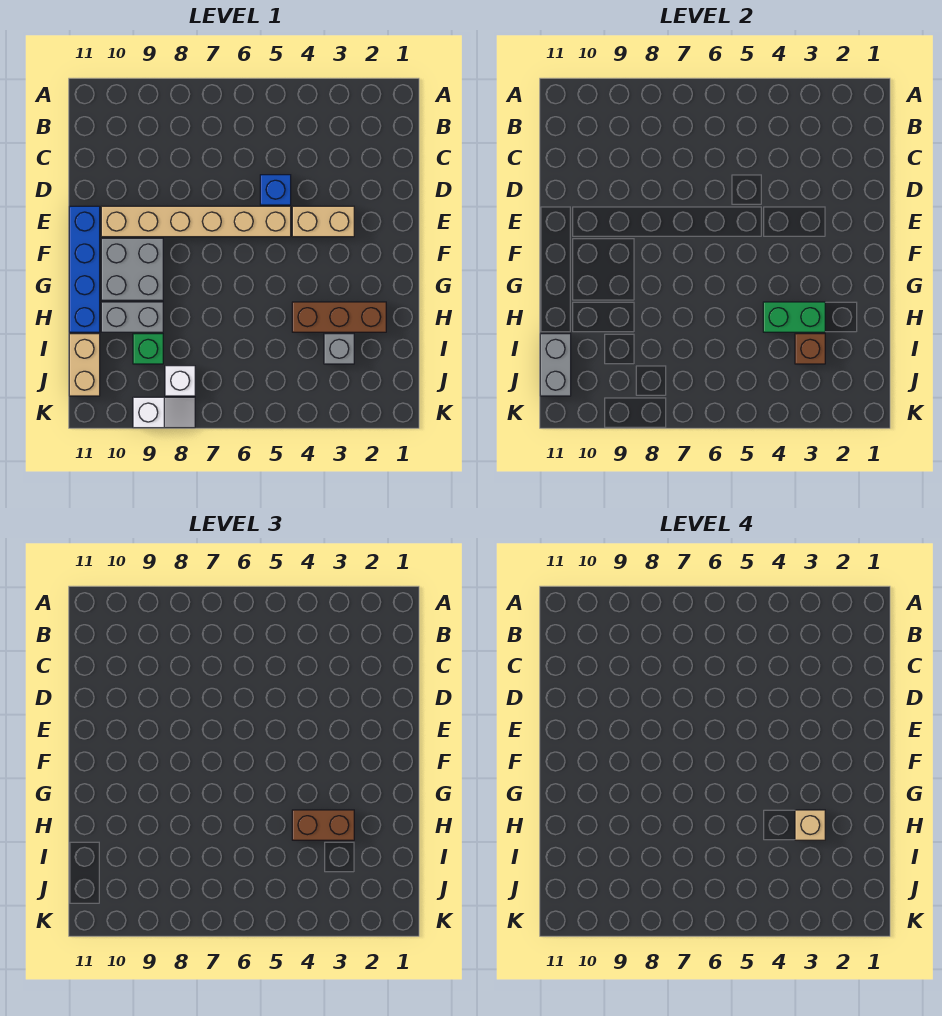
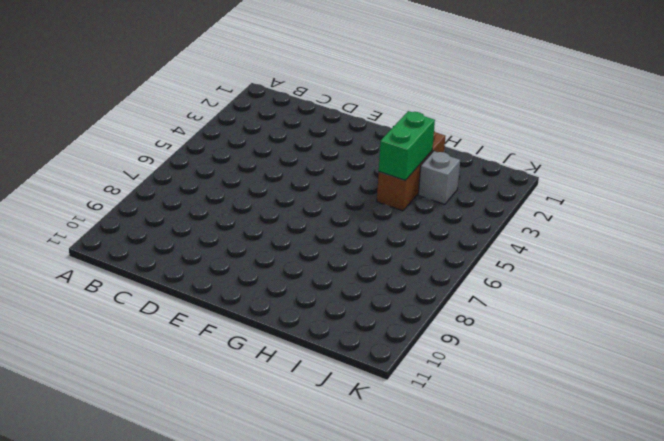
none -> blue 1x1 brick [260,175,291,205]
none -> tan 1x2 brick [292,206,354,237]
none -> tan 1x6 brick [101,206,291,237]

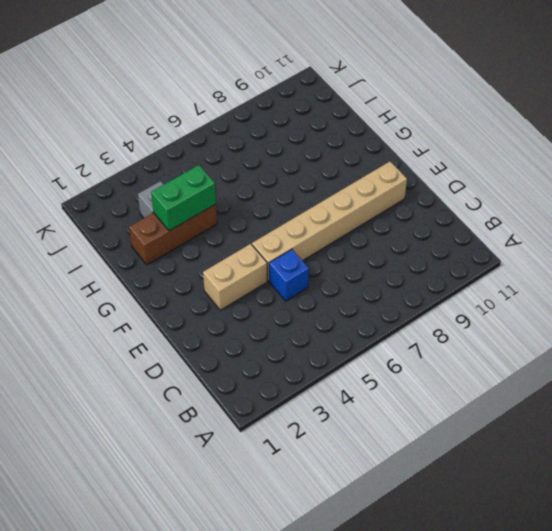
none -> blue 1x4 brick [69,206,100,332]
none -> grey 2x2 brick [101,238,163,300]
none -> grey 1x2 brick [101,302,163,332]

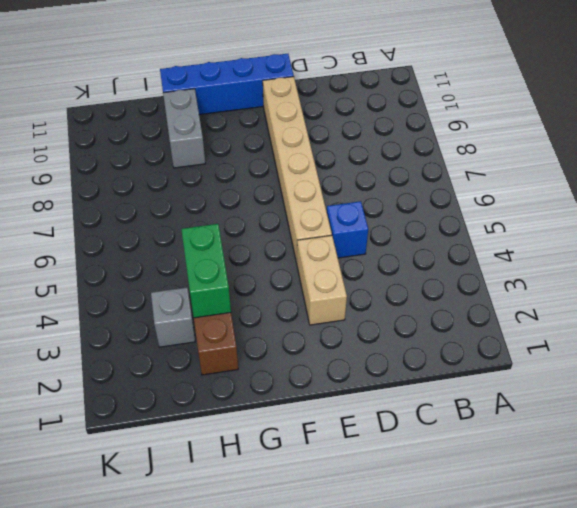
none -> grey 2x2 brick [101,238,163,300]
none -> green 1x1 brick [133,334,163,364]
none -> tan 1x2 brick [69,334,100,396]

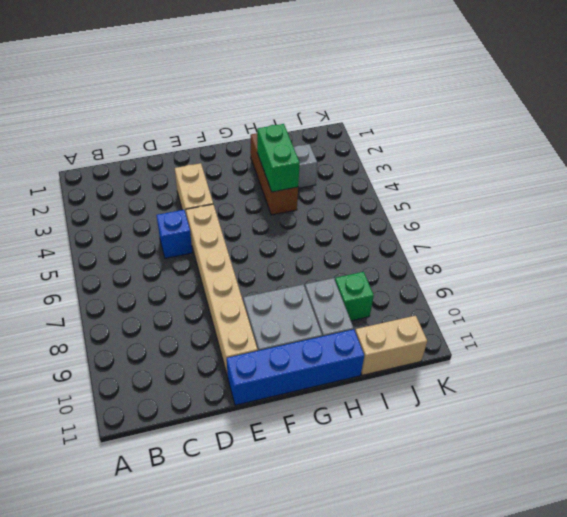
none -> white 1x1 brick [165,366,195,396]
none -> white 1x2 slope [133,397,195,428]
none -> brown 1x1 brick [795,334,825,364]

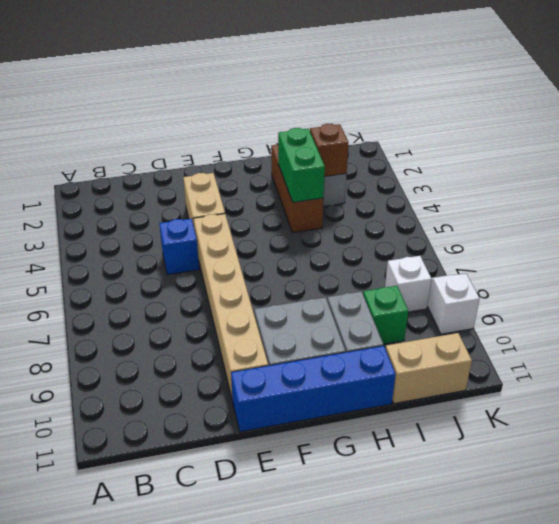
none -> grey 1x2 brick [540,334,571,396]
none -> brown 1x2 brick [292,810,354,840]
none -> tan 1x1 brick [795,810,825,840]

